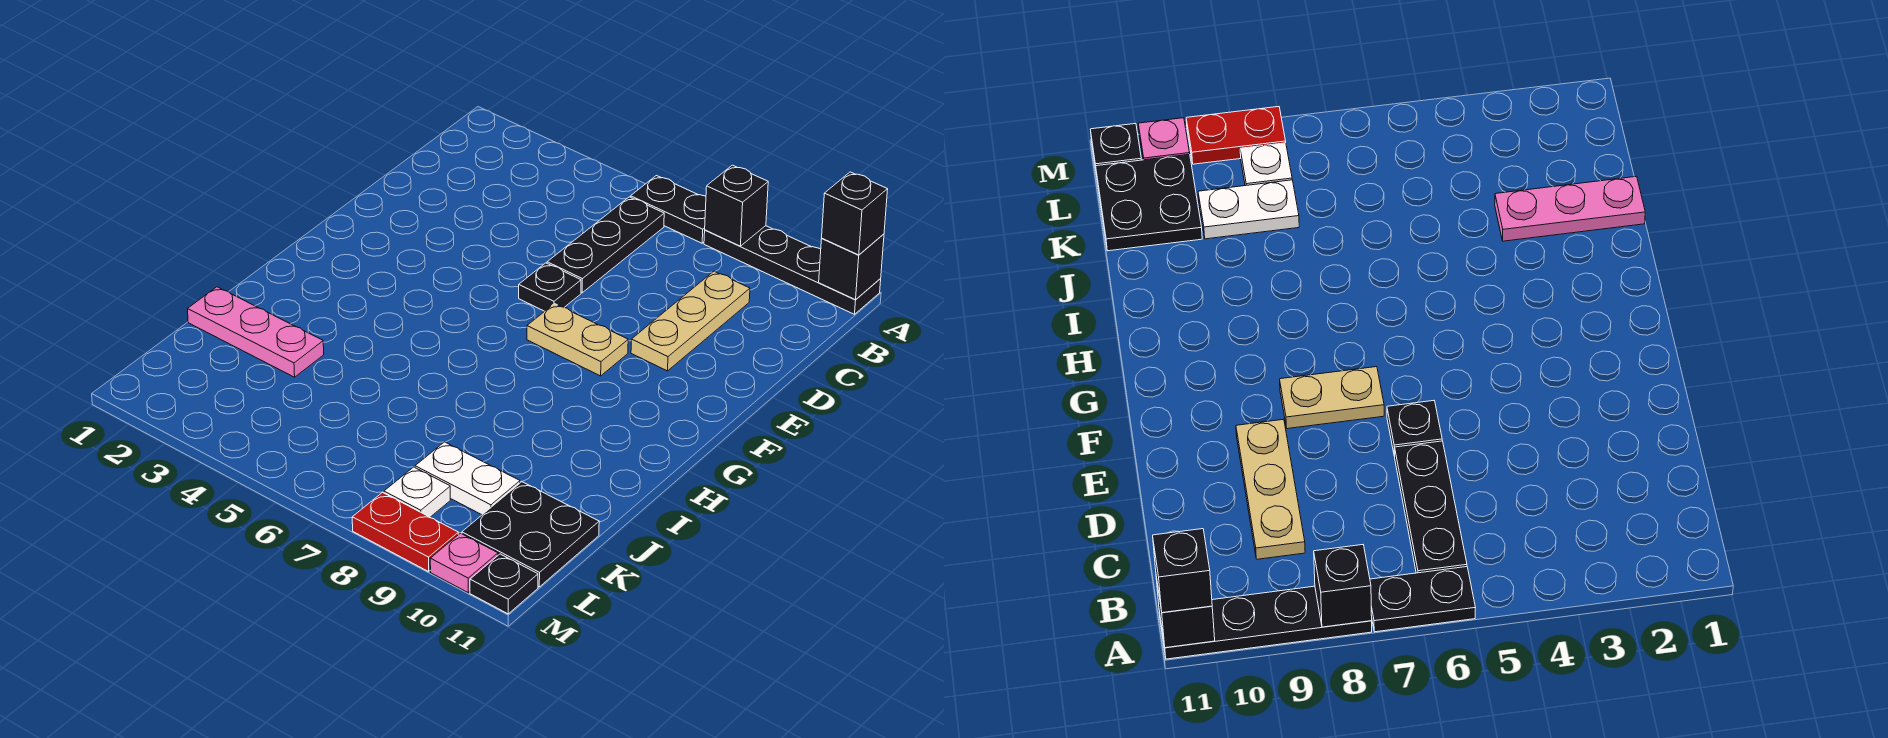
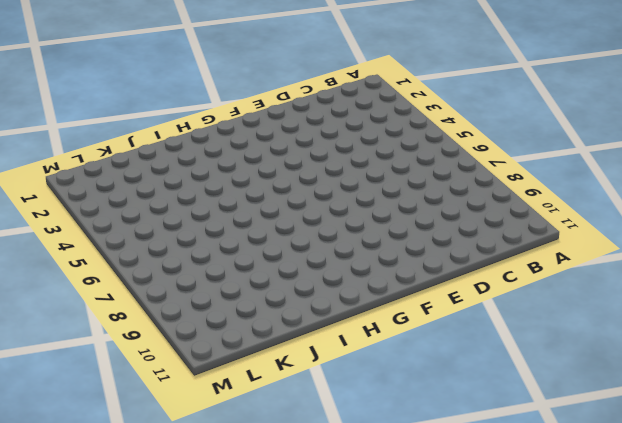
none -> black 1x2 plate [631,176,706,243]
none -> black 1x4 plate [704,226,881,314]
none -> black 1x3 plate [547,197,664,293]

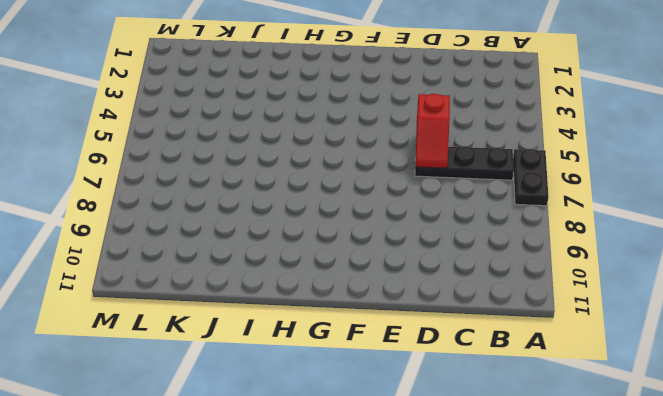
red 1x2 slope [416,94,450,168] -> none
none -> black 1x4 plate [704,226,881,314]
none -> tan 1x3 plate [631,271,750,371]
none -> black 1x1 plate [519,263,581,311]

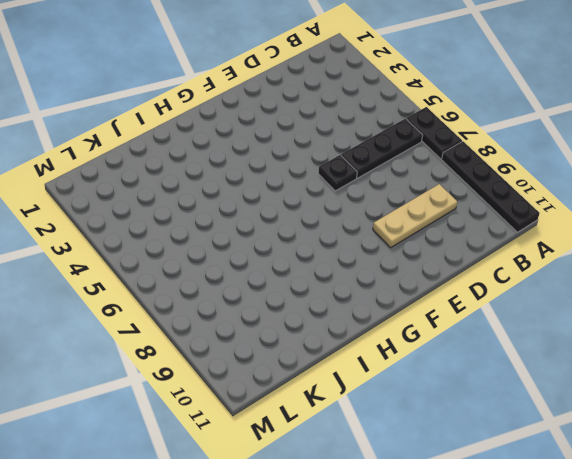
none -> tan 1x2 plate [527,304,628,376]
none -> pink 1x3 plate [188,287,324,377]
none -> white 1x2 plate [415,442,520,515]

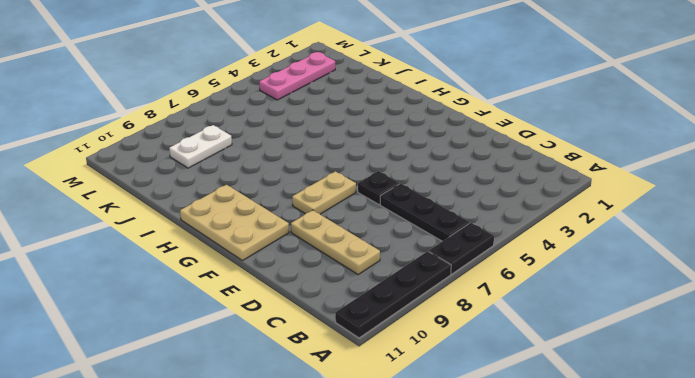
tan 2x3 plate [180,185,289,261] -> none
pink 1x3 plate [259,52,335,100] -> pink 1x3 plate moved to [188,287,324,377]
none -> black 2x2 plate [462,482,599,587]
none -> white 1x1 plate [384,467,450,517]
none -> red 1x2 plate [352,492,458,572]

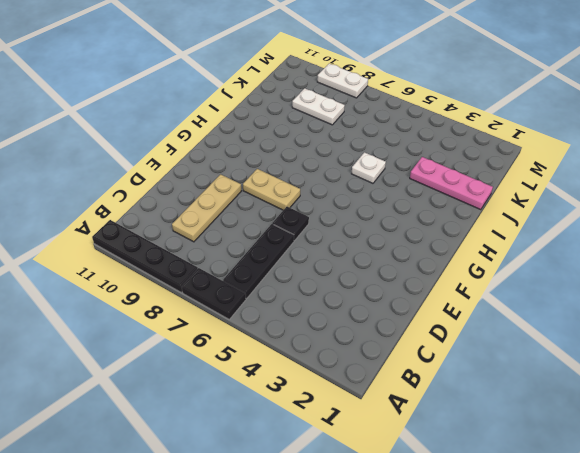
white 1x1 plate [352,152,386,183] -> white 1x1 plate moved to [384,467,450,517]
white 1x2 plate [317,64,368,98] -> red 1x2 plate [352,492,458,572]
none -> black 2x2 plate [462,482,599,587]
none -> pink 1x1 plate [430,533,498,592]
none -> black 1x1 plate [470,554,538,614]

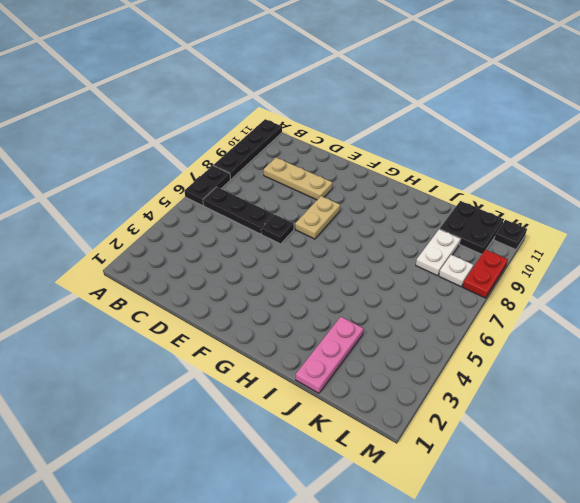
none -> pink 1x1 plate [430,533,498,592]
none -> black 1x1 brick [705,165,768,246]
none -> black 1x1 brick [819,234,884,300]

